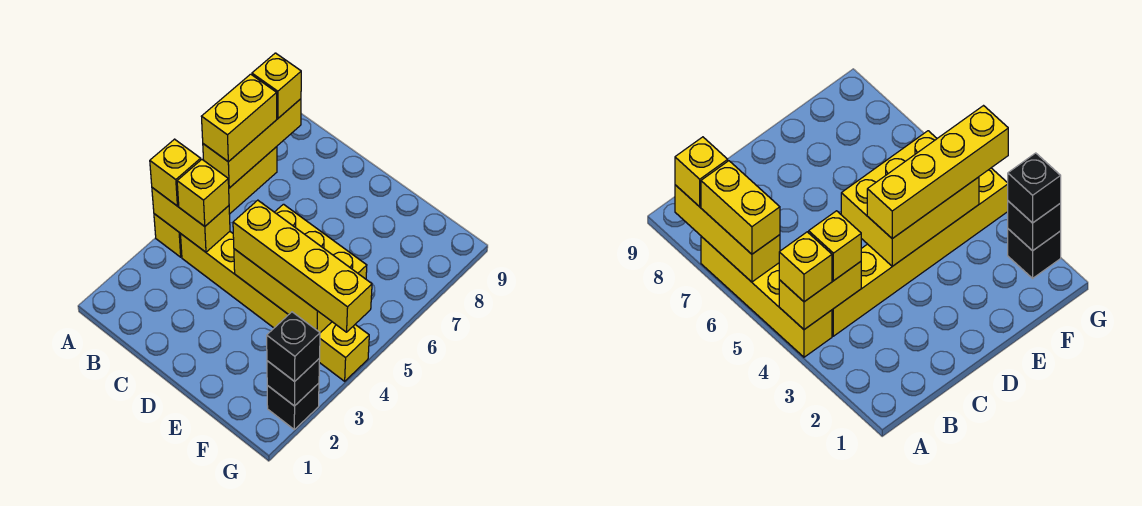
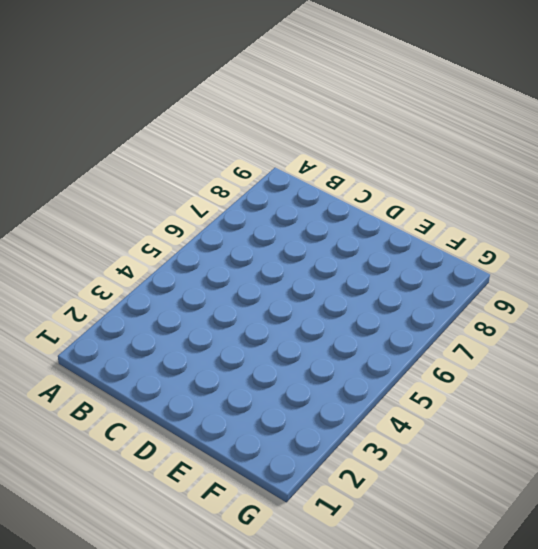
none -> yellow 1x4 brick [154,147,277,257]
none -> yellow 1x6 brick [181,232,369,381]
none -> black 1x1 brick [267,383,319,429]

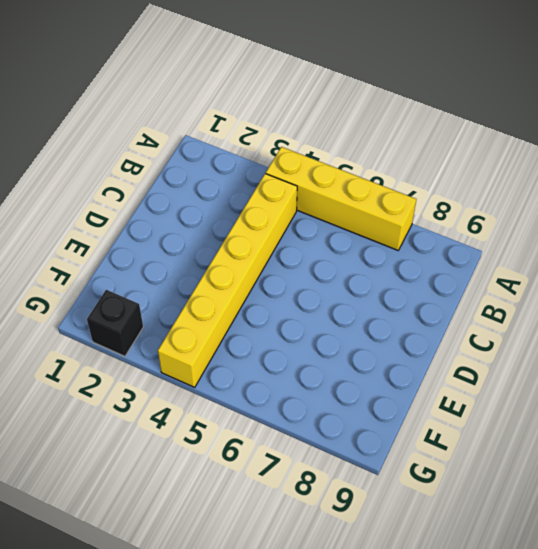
none -> yellow 1x2 brick [152,188,230,252]
none -> yellow 1x3 brick [203,99,301,188]
none -> yellow 2x3 brick [234,204,367,333]

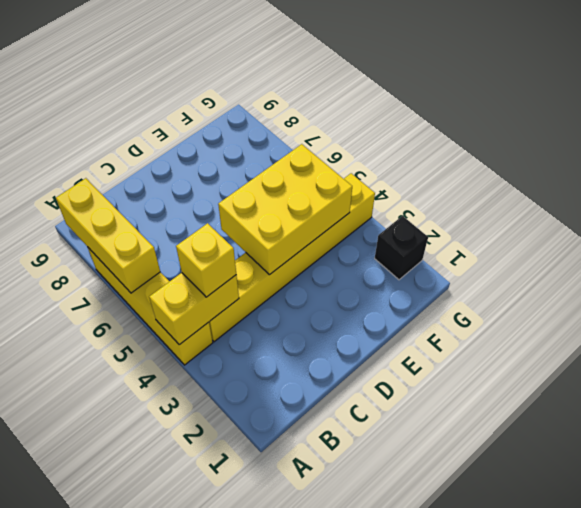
none -> black 1x1 brick [267,359,320,406]
none -> yellow 1x1 brick [150,139,201,206]
none -> yellow 1x2 brick [201,74,277,162]

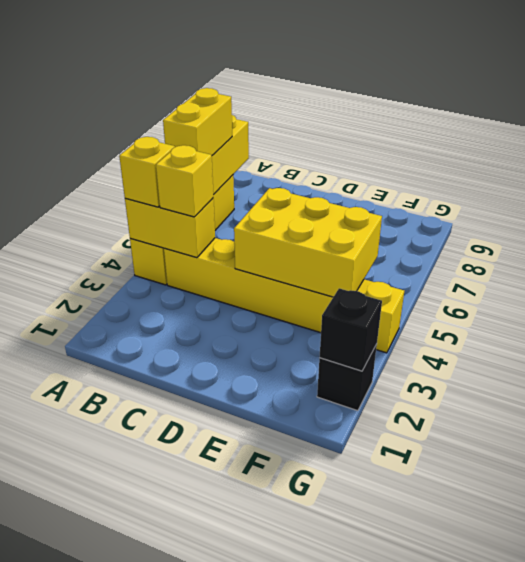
none -> yellow 1x1 brick [252,53,301,118]
none -> yellow 1x4 brick [233,200,372,332]
none -> black 1x1 brick [267,312,320,381]

